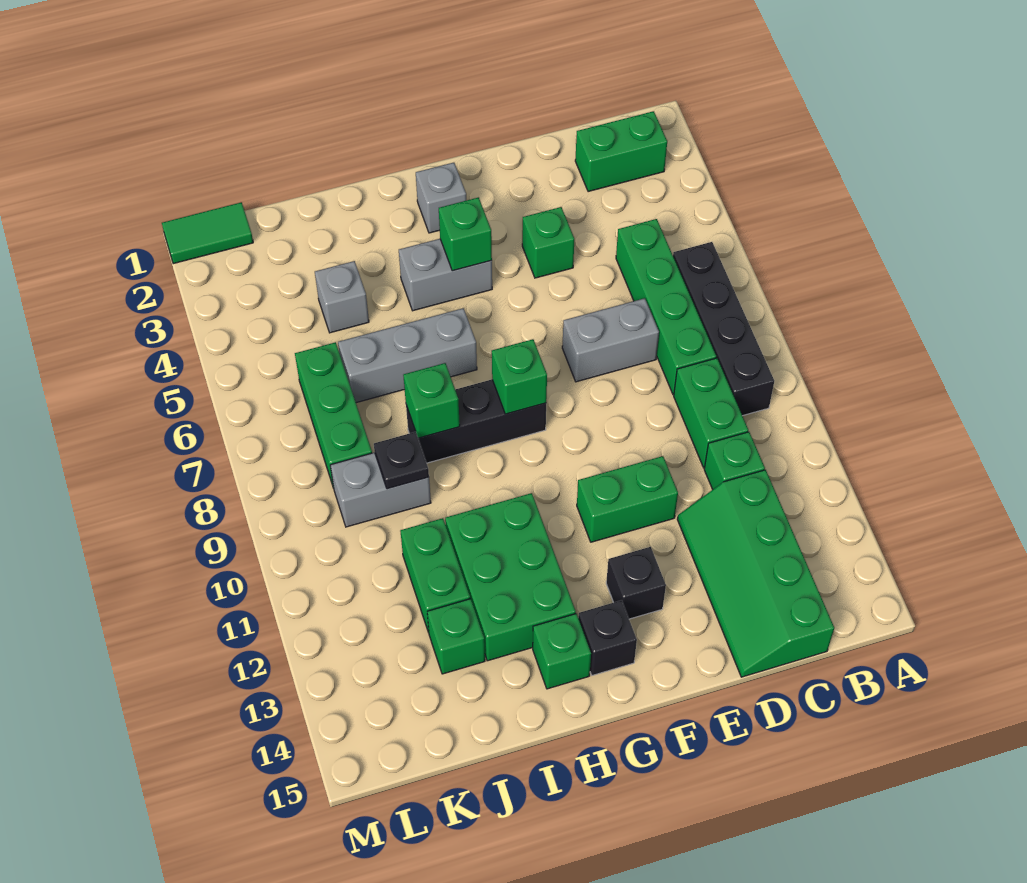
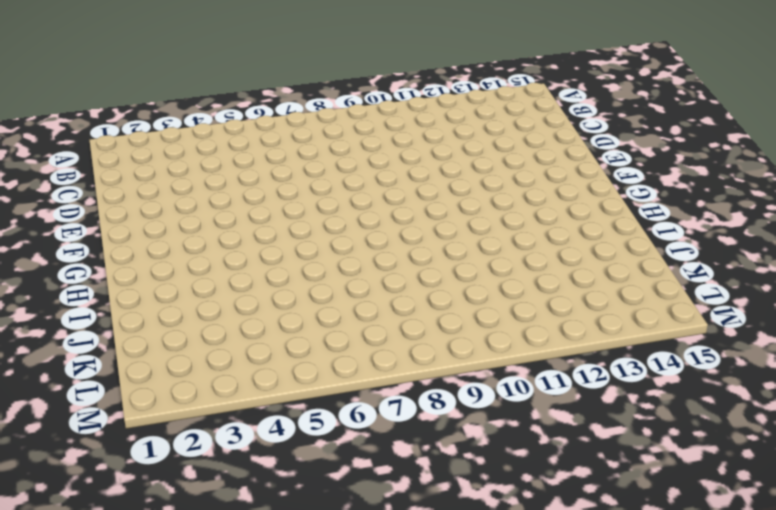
none -> green 1x2 brick [575,111,667,192]
none -> black 1x4 brick [673,242,774,416]
none -> green 1x4 brick [616,219,716,395]

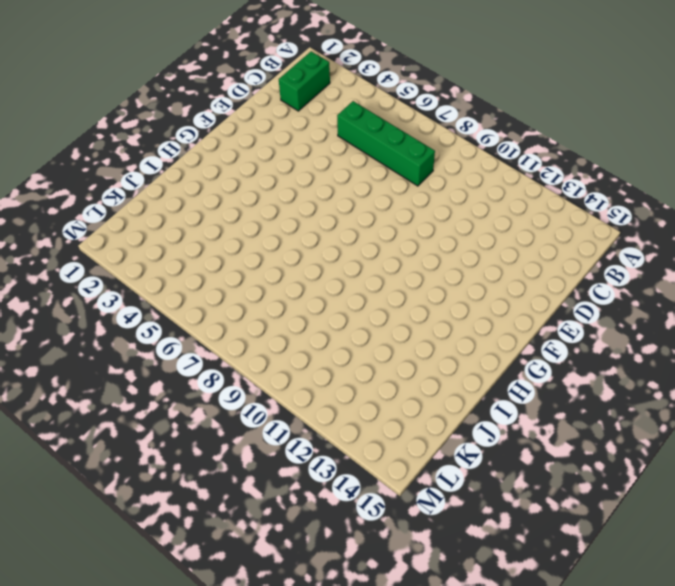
none -> black 1x4 brick [673,242,774,416]
none -> green 1x2 brick [674,358,748,468]
none -> green 1x1 brick [704,432,765,489]

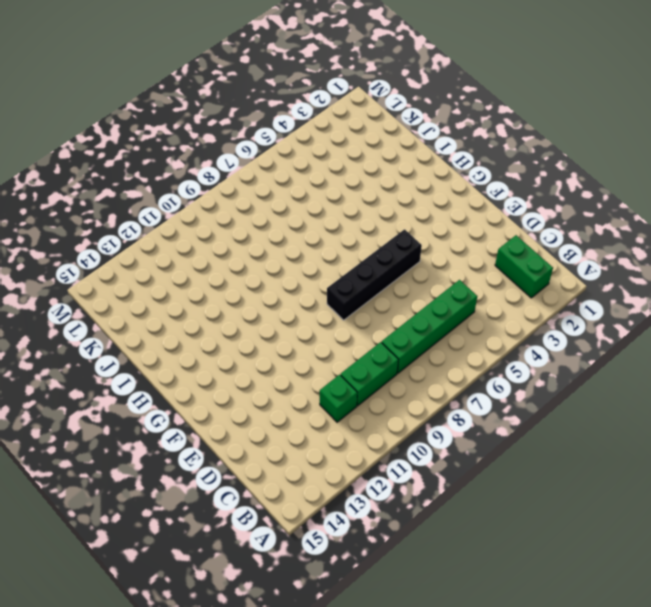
black 1x4 brick [327,229,422,320] -> black 1x4 brick moved to [673,242,774,416]
none -> green 2x4 slope [677,470,834,677]
none -> grey 1x2 brick [562,298,659,382]
none -> green 1x1 brick [522,207,574,278]

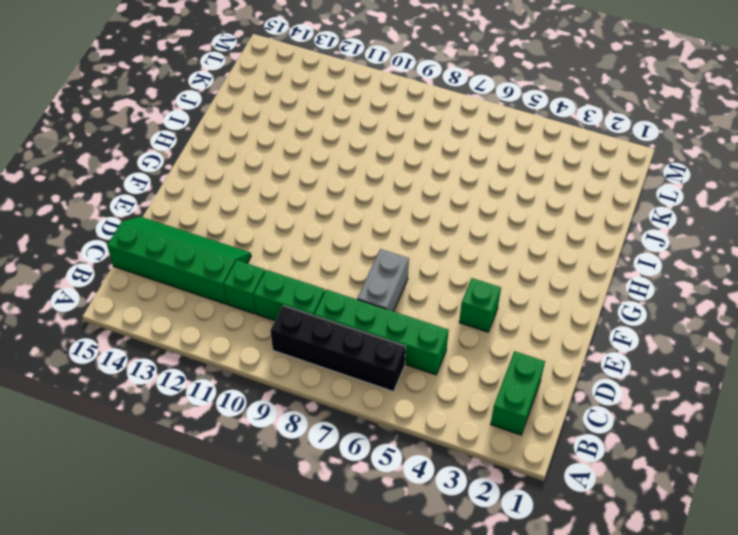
none -> green 1x2 brick [577,456,678,542]
none -> black 1x1 brick [606,547,666,619]
none -> grey 1x1 brick [416,163,466,233]

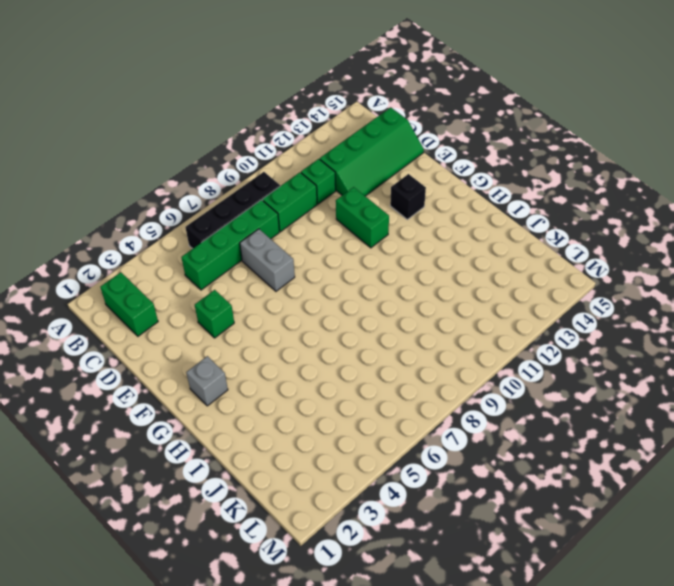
none -> grey 1x2 brick [399,239,492,311]
none -> black 1x3 brick [406,380,546,463]
none -> black 1x1 brick [578,600,637,675]

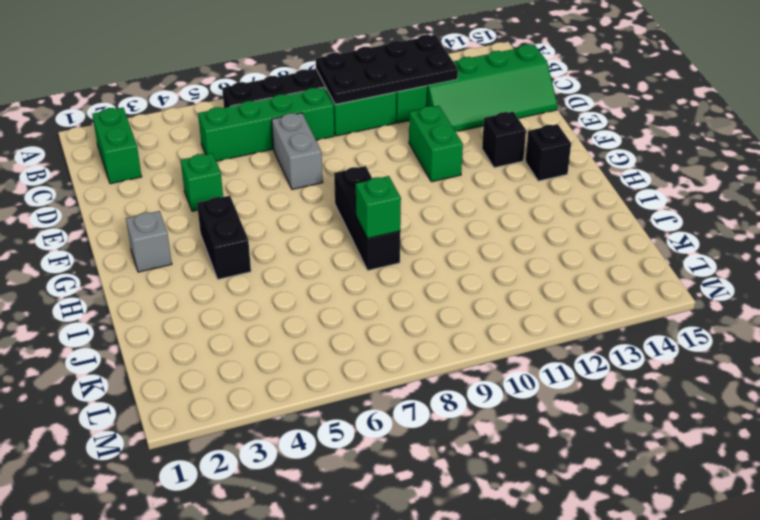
black 2x4 plate [316,35,458,105] -> none
black 1x2 brick [197,196,251,279] -> grey 1x2 brick [399,239,492,311]
none -> grey 1x3 brick [338,308,477,403]
none -> green 2x3 brick [445,493,576,661]
none -> green 1x1 brick [533,614,591,689]

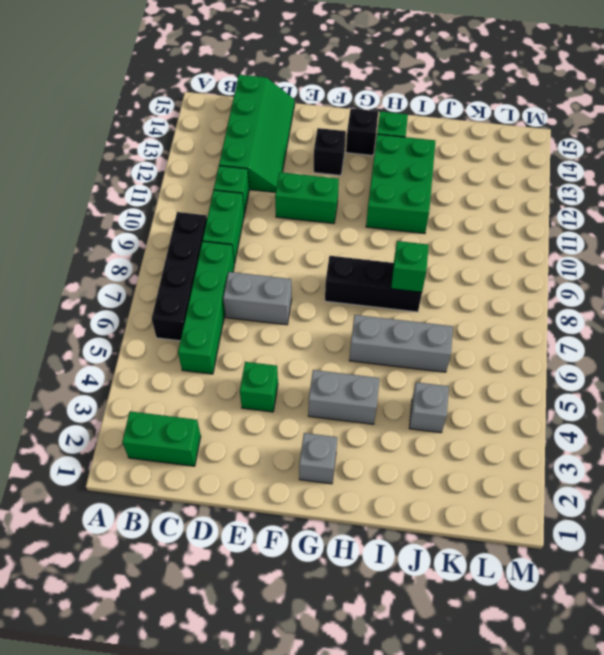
none -> grey 1x2 brick [330,453,431,527]
none -> green 1x2 brick [400,518,470,633]
none -> green 1x1 brick [427,599,485,674]

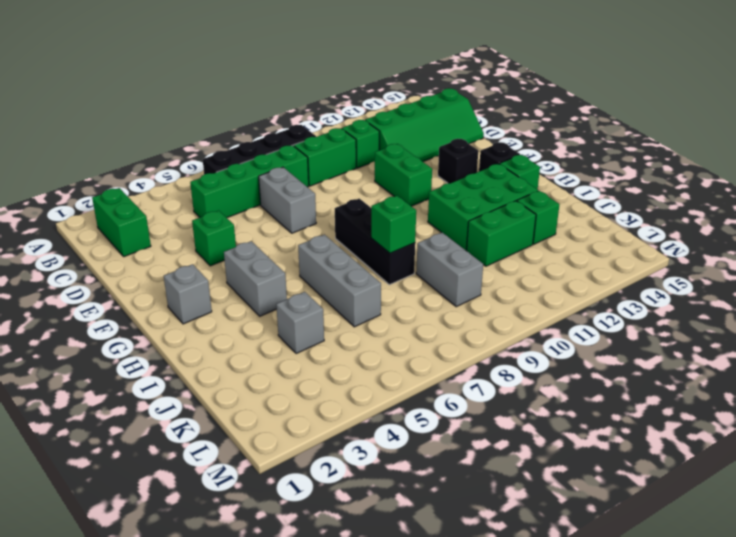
none -> green 1x3 brick [295,342,372,488]
none -> green 1x2 tile [162,202,253,264]
none -> green 1x1 brick [439,197,492,271]

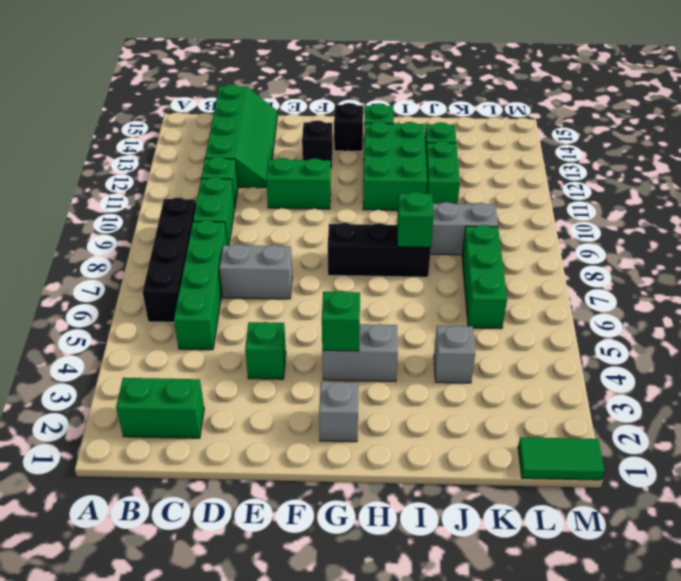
none -> grey 1x3 brick [338,308,477,403]
none -> green 1x1 brick [492,339,547,414]
none -> black 1x1 plate [374,432,429,489]

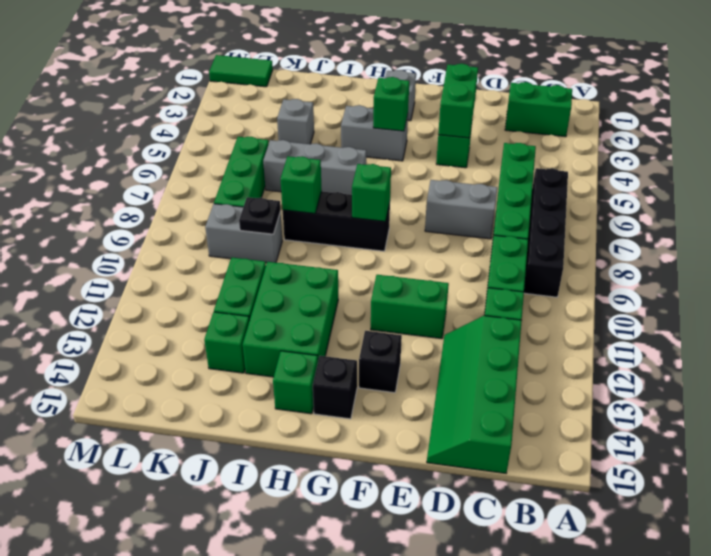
green 1x2 brick [438,64,478,138] -> none

